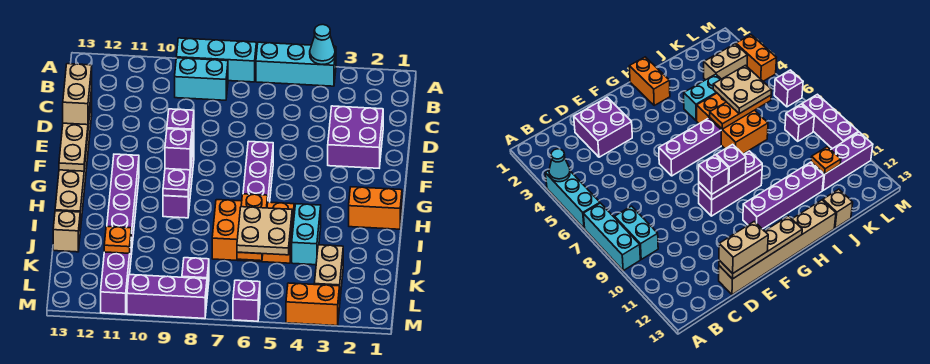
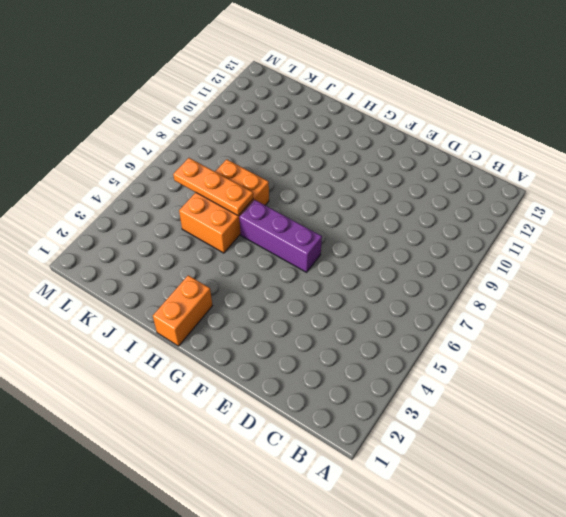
none -> cyan 1x3 brick [256,42,336,86]
none -> cyan 1x3 brick [176,38,256,82]
none -> cyan 1x2 brick [175,58,228,100]

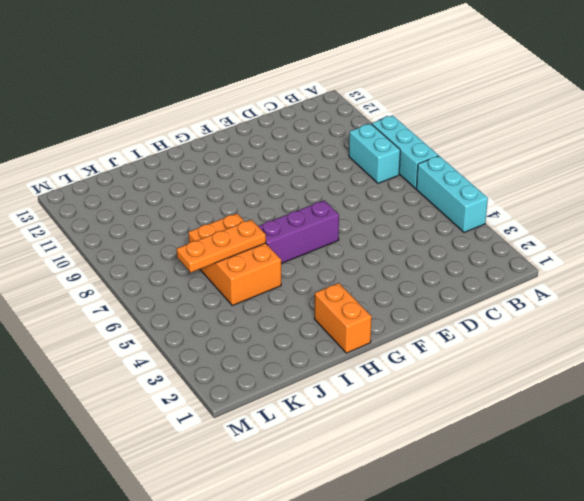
none -> purple 2x2 brick [328,106,383,168]
none -> tan 1x6 brick [55,96,92,231]
none -> purple 1x3 brick [163,143,194,218]

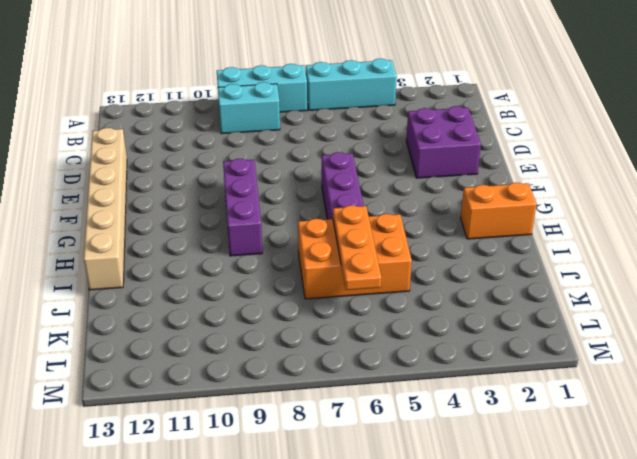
none -> purple 1x4 brick [107,154,139,254]
none -> cyan 1x2 brick [292,204,321,265]
none -> tan 1x1 brick [53,211,80,252]

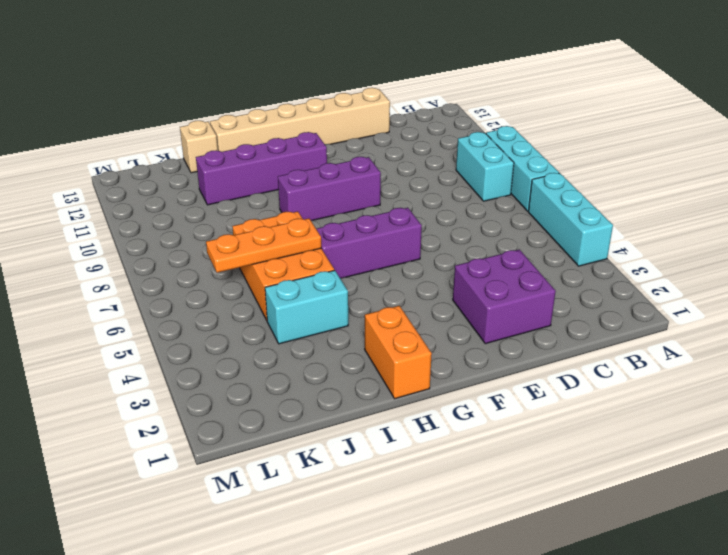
none -> tan 1x2 brick [314,245,343,297]
none -> purple 1x3 brick [101,244,131,314]
none -> purple 1x1 brick [182,258,209,295]

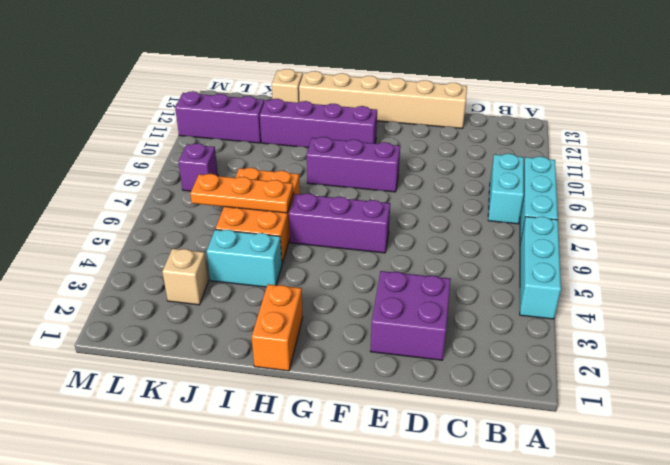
tan 1x1 brick [162,249,208,305] -> tan 1x2 brick [314,245,343,297]
none -> orange 1x2 brick [286,283,340,326]
none -> purple 1x1 brick [233,280,260,321]
none -> purple 1x3 brick [127,275,207,319]

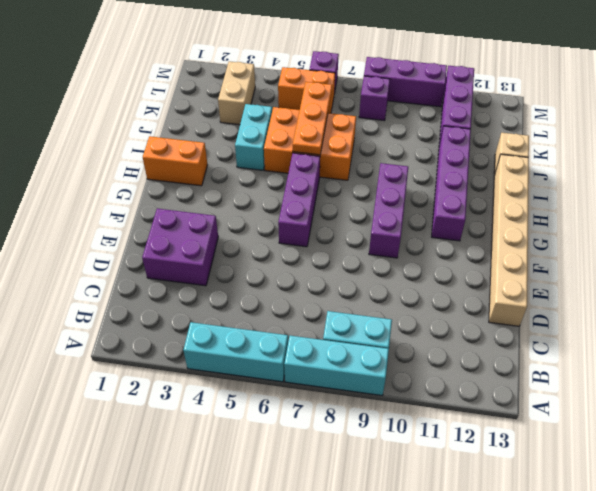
orange 1x2 brick [278,67,335,113] -> orange 1x2 brick moved to [286,283,340,326]
none -> cyan 1x1 cone [310,25,335,65]
none -> tan 1x4 plate [59,89,92,171]
none -> purple 1x3 plate [163,136,194,197]

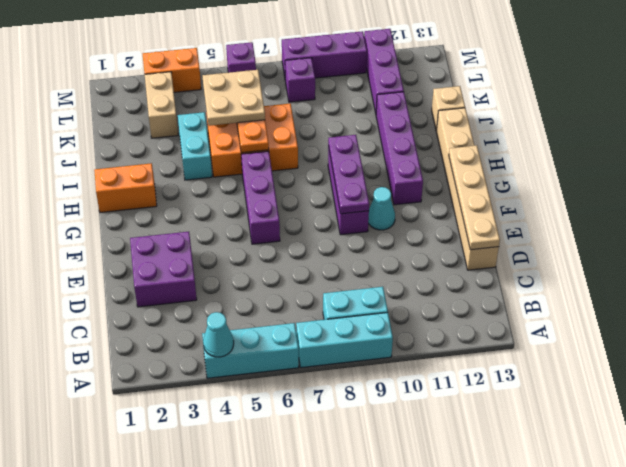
cyan 1x1 cone [368,187,395,230] -> none
none -> orange 1x1 plate [104,226,131,253]
none -> tan 1x2 brick [63,64,92,125]
none -> purple 1x1 brick [167,109,194,146]

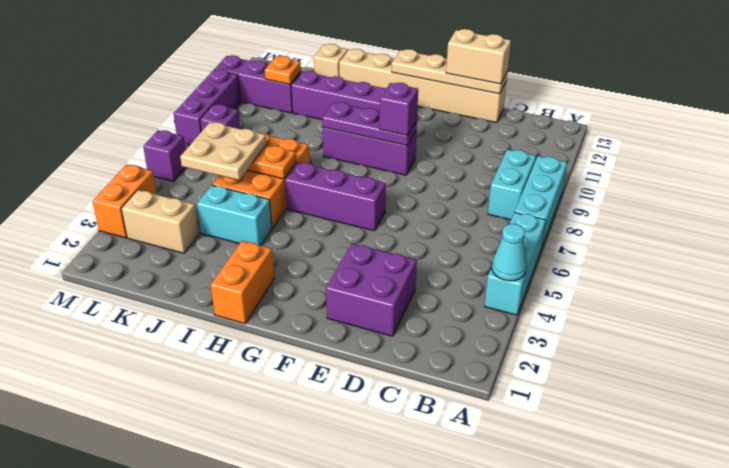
none -> purple 1x1 brick [165,129,192,170]

